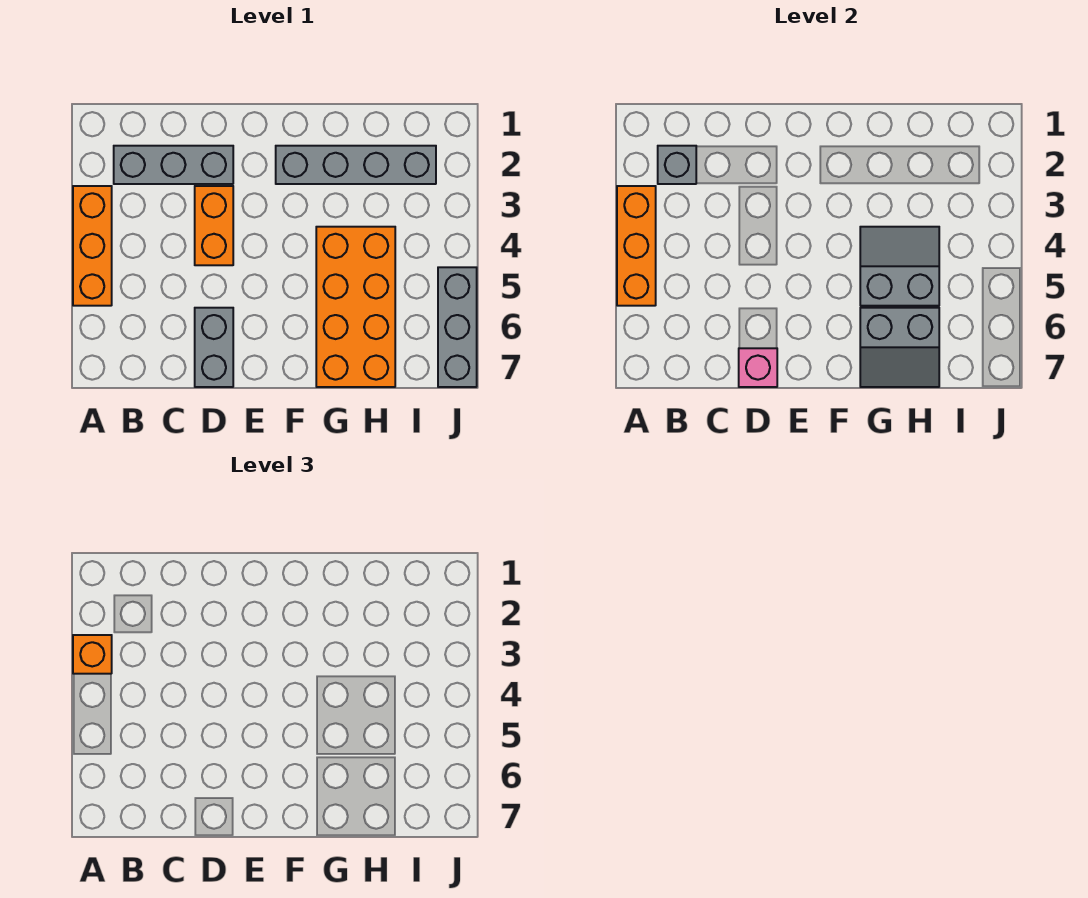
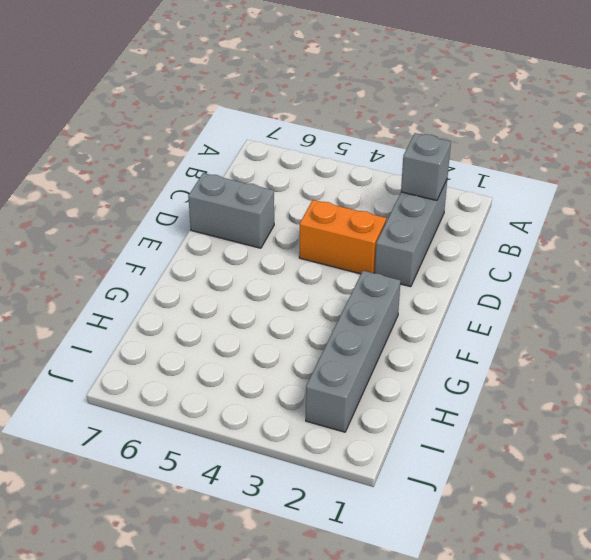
none -> orange 1x3 brick [73,186,112,306]
none -> orange 2x4 brick [316,227,395,387]
none -> grey 1x3 brick [438,267,477,387]

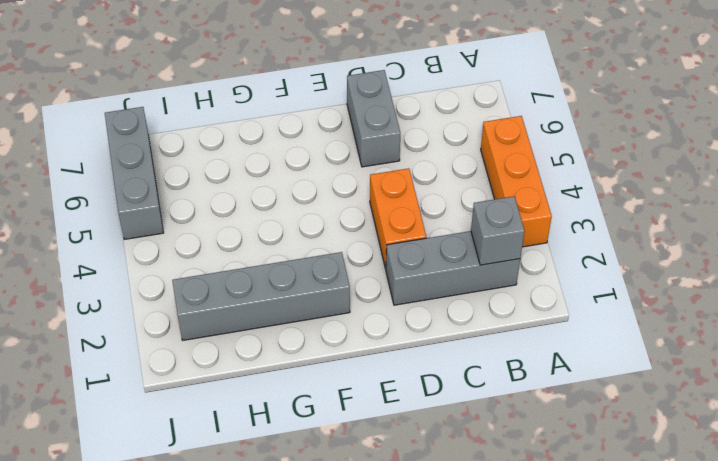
none -> orange 2x4 brick [316,227,395,387]
none -> orange 1x3 brick [617,186,656,306]
none -> pink 1x1 brick [739,348,777,387]

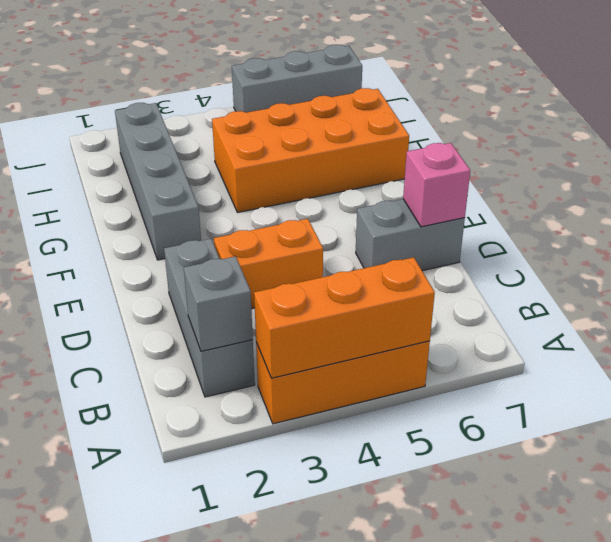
none -> grey 2x2 slope [860,227,939,306]
none -> grey 2x2 slope [860,308,939,387]
none -> orange 1x1 brick [73,635,112,674]

